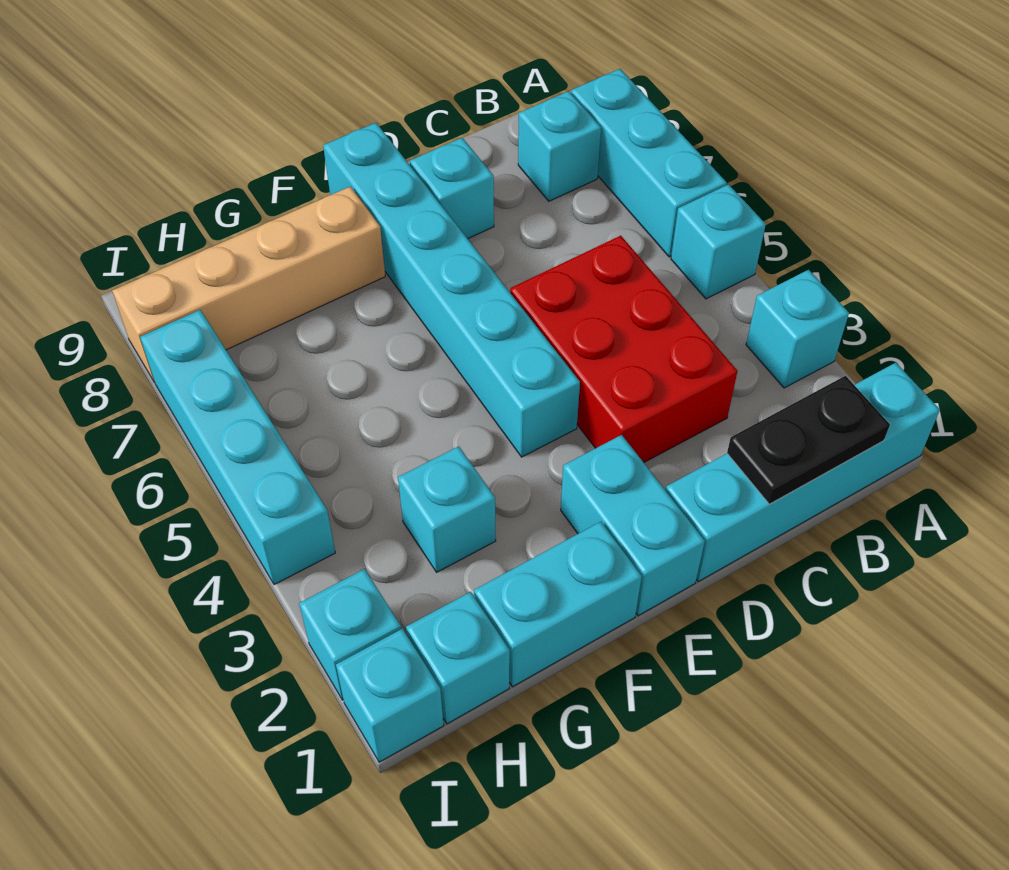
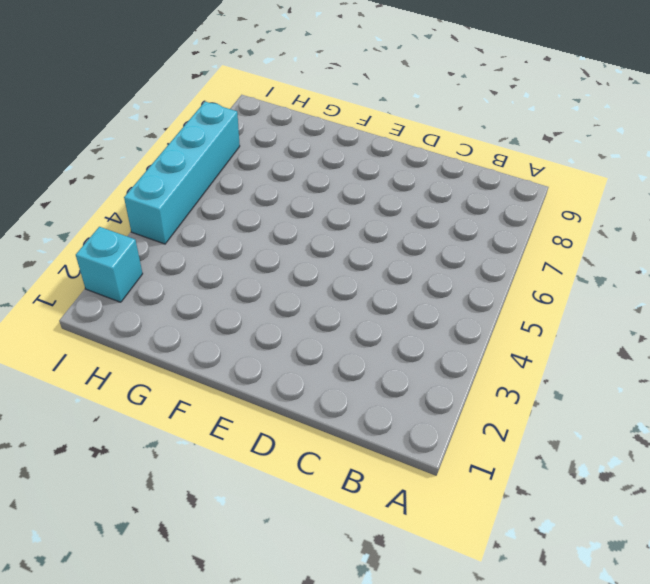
none -> cyan 1x4 brick [666,363,940,582]
none -> cyan 1x1 brick [746,270,849,388]
none -> cyan 1x1 brick [671,184,766,299]

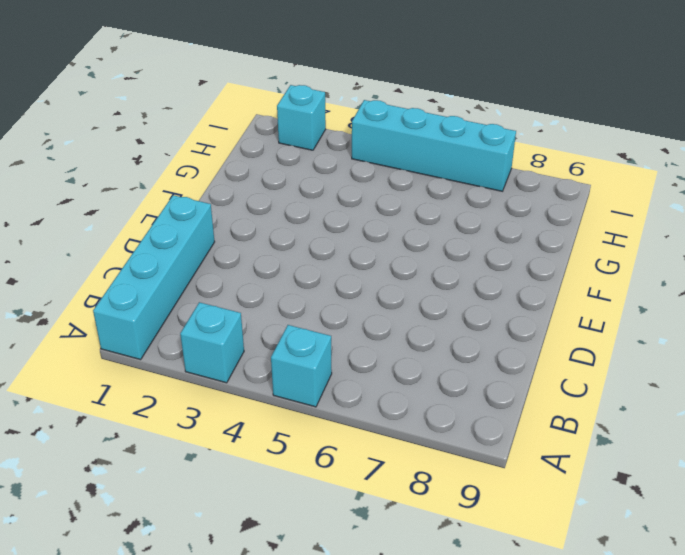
none -> cyan 1x3 brick [571,69,727,257]
none -> cyan 1x1 brick [518,91,601,201]
none -> red 2x3 brick [510,236,738,462]

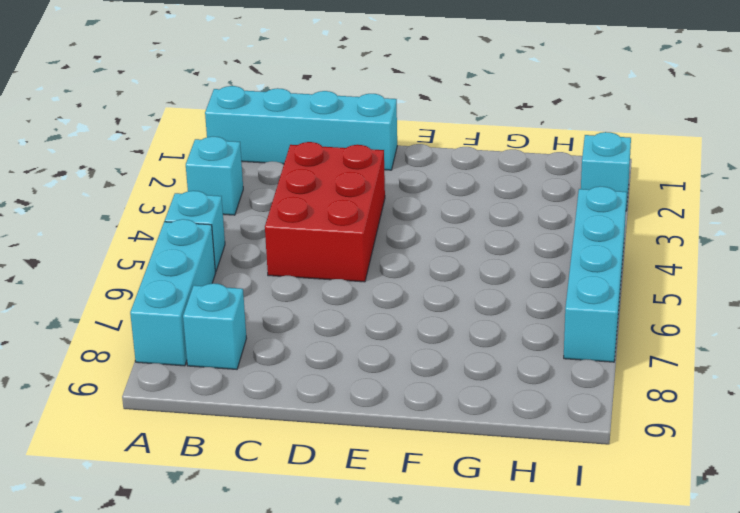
none -> cyan 1x1 brick [410,138,494,239]
none -> cyan 1x2 brick [561,435,705,616]
none -> cyan 1x6 brick [323,123,580,457]

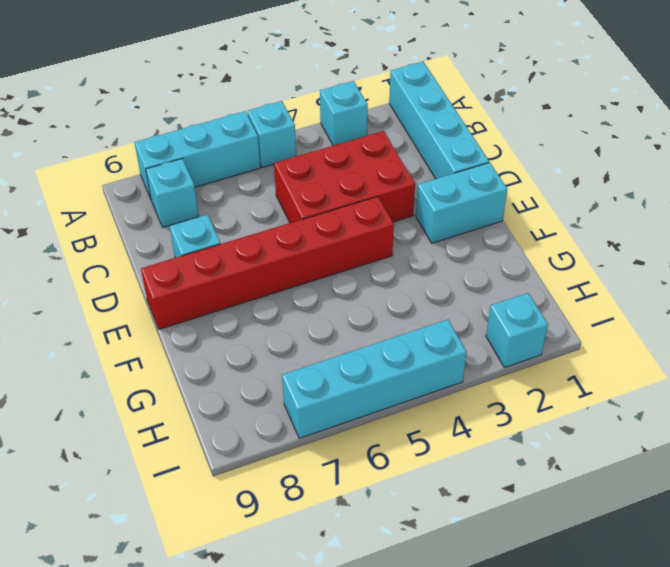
red 1x6 brick [141,197,394,329] -> cyan 1x6 brick [323,123,580,457]
none -> cyan 1x2 brick [474,522,642,687]
none -> tan 1x4 brick [112,187,385,383]
none -> cyan 1x1 brick [398,446,496,572]

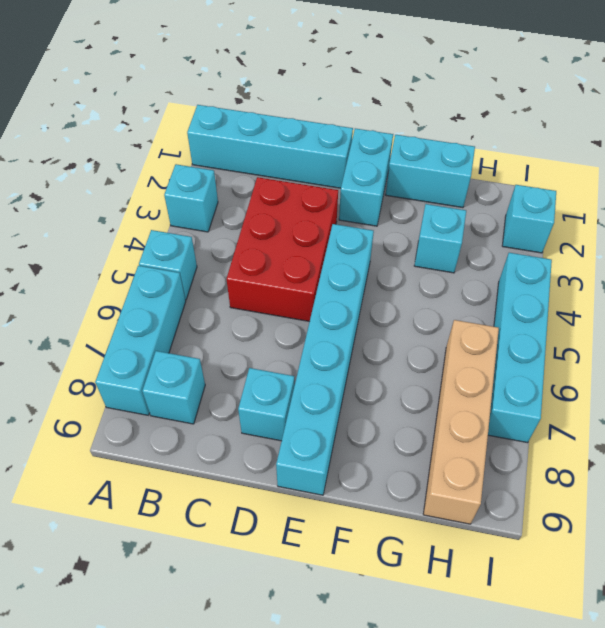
tan 1x4 brick [423,320,499,524] -> tan 1x4 brick turned to [112,187,385,383]
none -> cyan 1x1 brick [406,592,510,724]
none -> cyan 1x1 brick [336,628,444,762]
none -> black 1x2 plate [727,376,890,504]

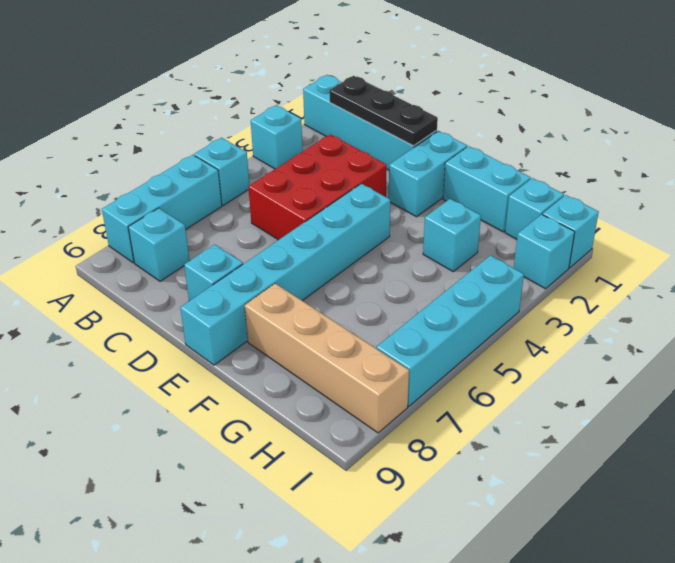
black 1x3 plate [329,76,438,146] -> black 1x2 plate [727,376,890,504]

